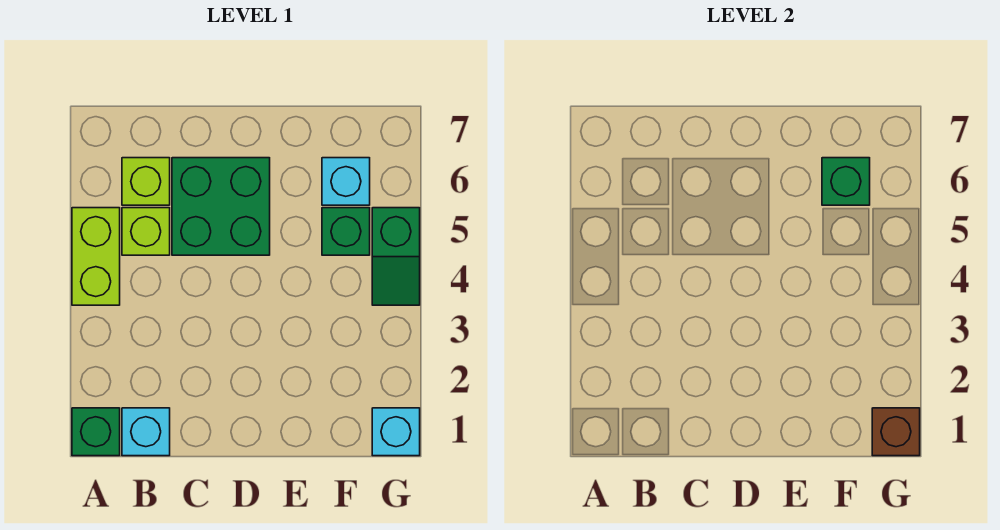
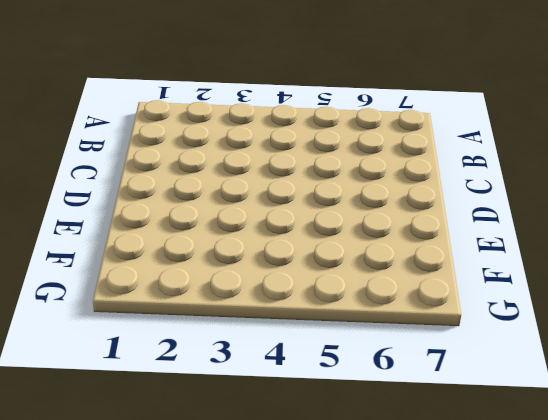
none -> green 1x1 brick [72,408,120,456]
none -> lime 1x2 brick [72,208,120,305]
none -> cyan 1x1 brick [122,408,170,456]

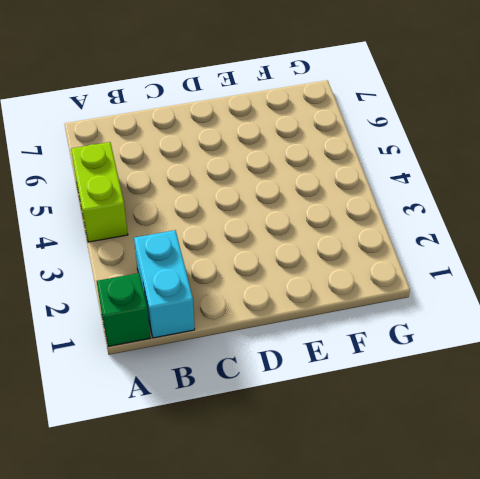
cyan 1x2 brick [134,230,195,338] -> cyan 1x1 brick [122,408,170,456]
none -> lime 1x1 brick [122,208,170,255]
none -> lime 1x1 brick [122,158,170,205]
none -> green 2x2 brick [172,158,270,255]

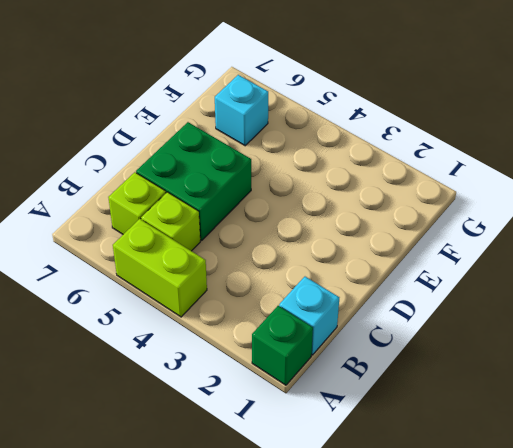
none -> green 1x1 brick [322,208,370,255]
none -> cyan 1x1 brick [372,408,420,456]
none -> green 1x2 slope [372,208,420,305]

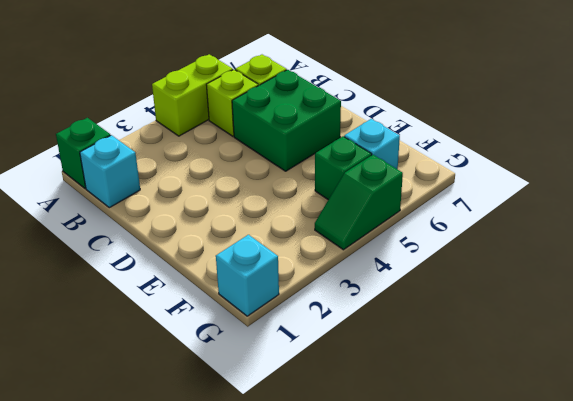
none -> green 1x1 brick [822,158,870,205]
none -> brown 1x1 brick [872,408,920,456]

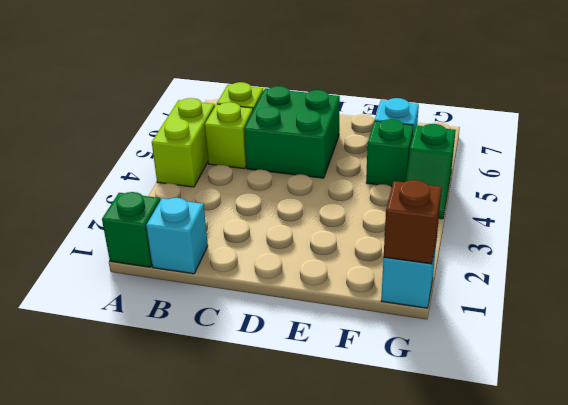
none -> green 1x1 brick [822,158,870,205]

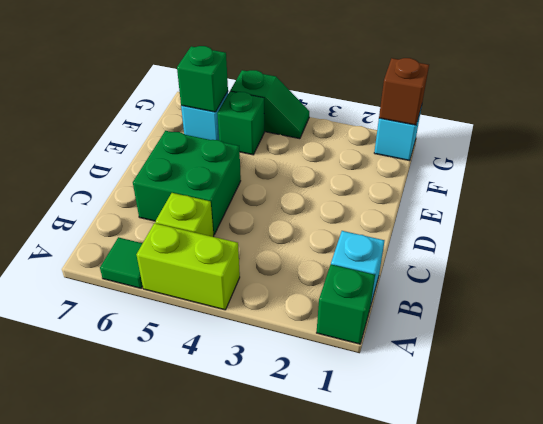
green 1x1 tile [100,237,143,288] -> none
none -> lime 1x1 brick [122,158,170,205]

